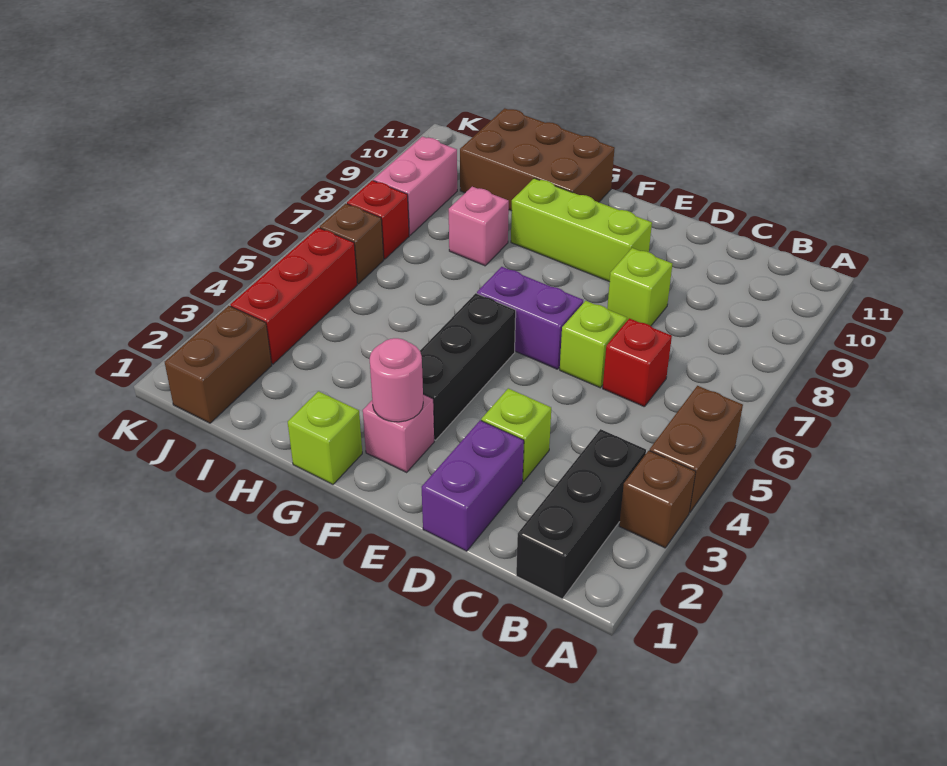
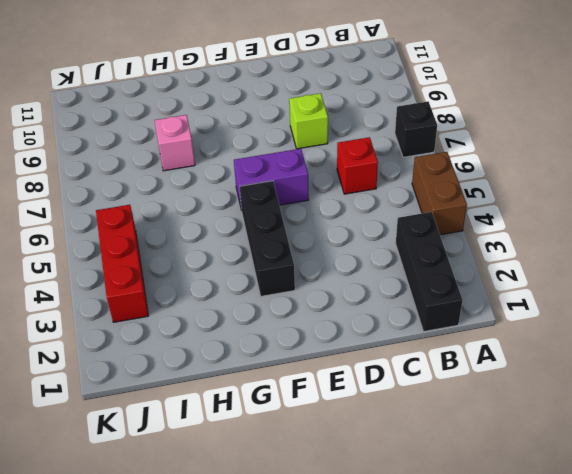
black 1x1 brick [395,102,437,157] -> none
none -> brown 1x1 brick [619,451,696,548]
none -> purple 1x2 brick [422,420,524,551]
none -> lime 1x1 brick [481,388,551,481]

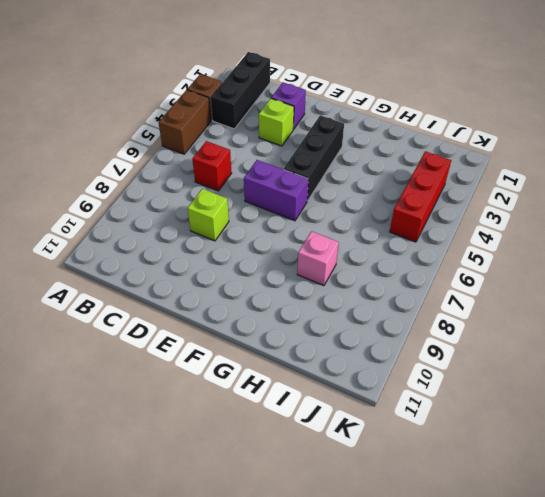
purple 1x1 brick [271,83,306,129] -> purple 1x2 brick [422,420,524,551]
none -> lime 1x1 brick [560,301,627,388]
none -> lime 1x3 brick [511,178,652,282]
none -> pink 1x1 brick [363,394,434,472]

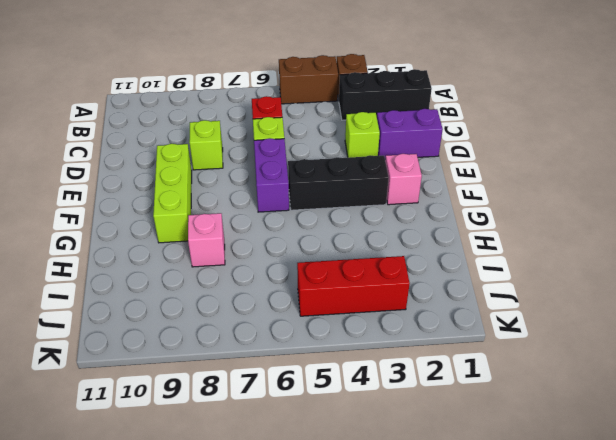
none -> lime 1x1 brick [288,391,362,484]
none -> brown 2x3 brick [460,108,615,211]
none -> brown 1x2 brick [165,306,272,423]

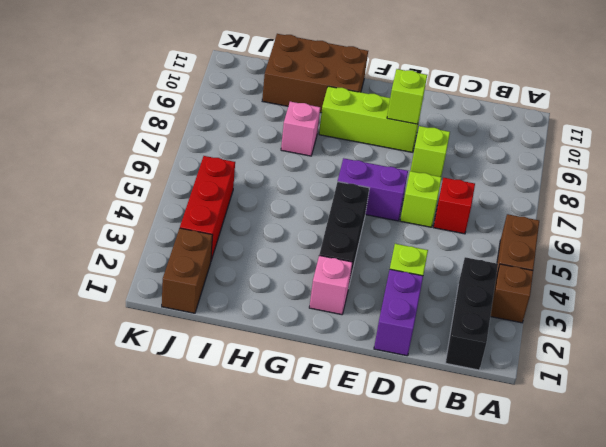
lime 1x1 brick [387,69,427,124] -> lime 1x1 brick moved to [288,391,362,484]
none -> brown 1x1 brick [320,204,384,284]
none -> red 1x1 brick [347,180,409,259]
none -> pink 1x2 brick [373,137,457,235]

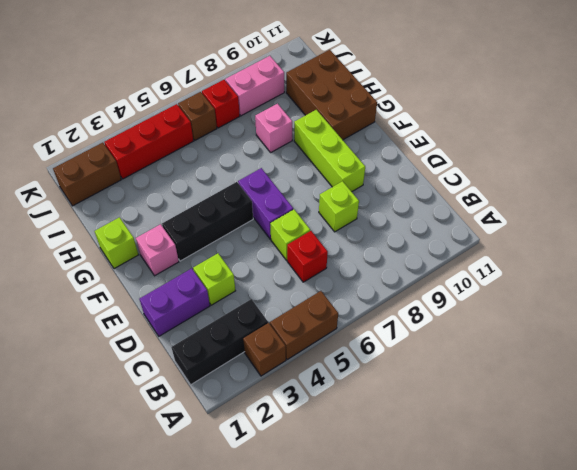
none -> pink 1x1 round brick [370,338,423,422]

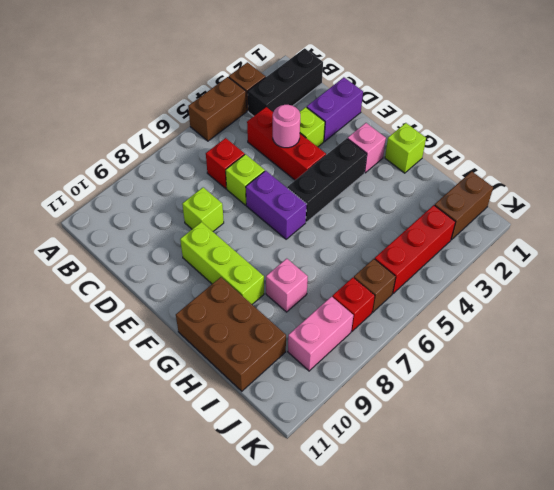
red 1x3 brick [247,107,326,180] -> none
pink 1x1 round brick [273,105,300,148] -> pink 1x1 round brick moved to [370,338,423,422]

